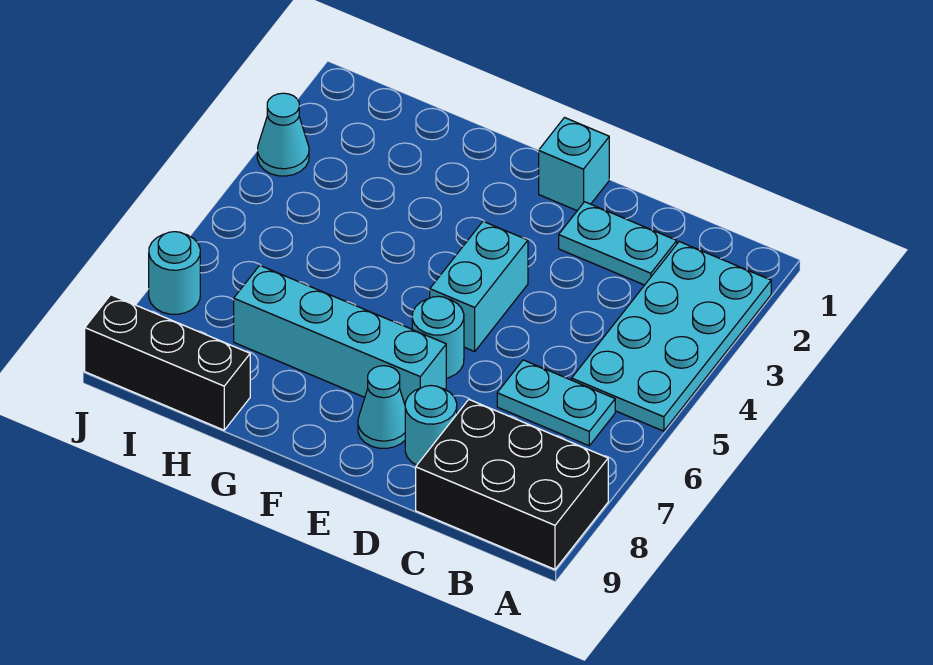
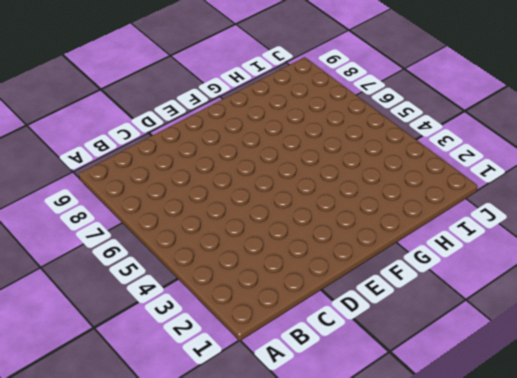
none -> cyan 2x4 plate [572,242,771,431]
none -> black 2x3 brick [416,400,608,569]
none -> cyan 1x2 plate [497,360,615,446]

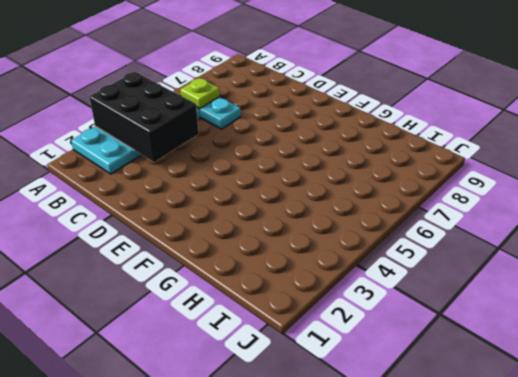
black 2x3 brick [89,72,199,162] -> black 2x3 brick moved to [416,400,608,569]
lime 1x1 plate [180,78,219,108] -> none
none -> cyan 1x2 plate [559,202,677,285]
none -> cyan 1x1 round brick [405,386,457,465]
none -> cyan 1x1 brick [539,118,609,211]

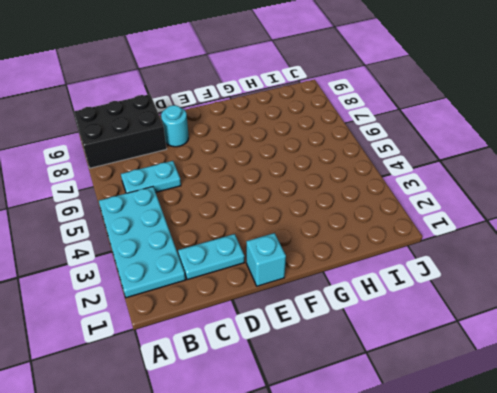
none -> cyan 1x2 brick [430,221,528,351]
none -> cyan 1x1 round brick [412,296,464,378]
none -> cyan 1x4 brick [234,265,446,404]

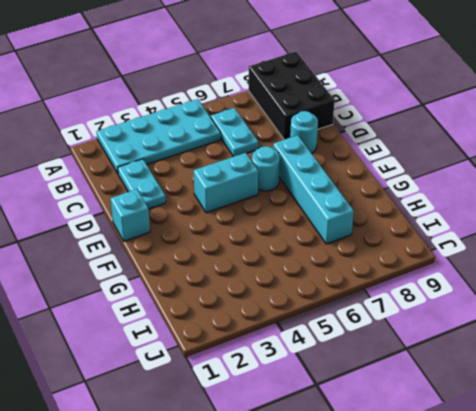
none -> cyan 1x1 cone [358,366,405,448]
none -> black 1x3 brick [85,295,250,430]
none -> cyan 1x1 cone [257,93,309,176]

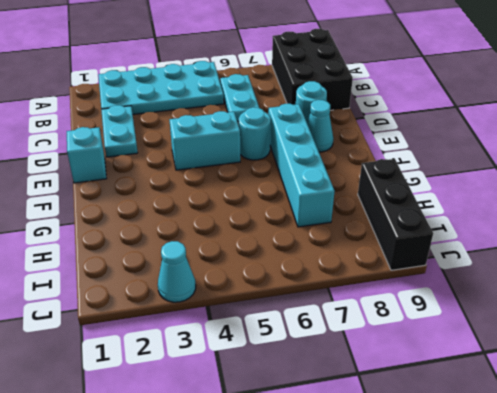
none -> cyan 1x1 round brick [149,232,200,314]

